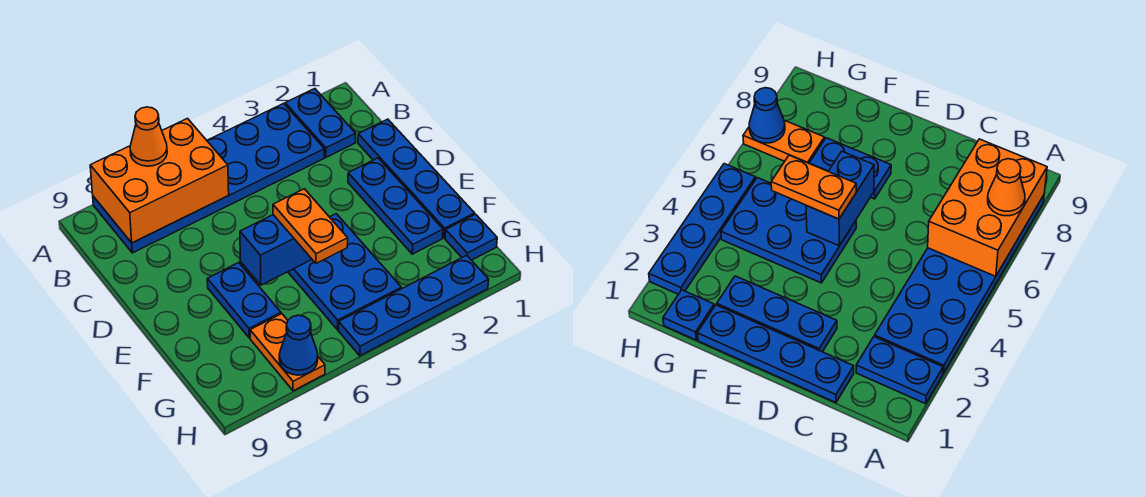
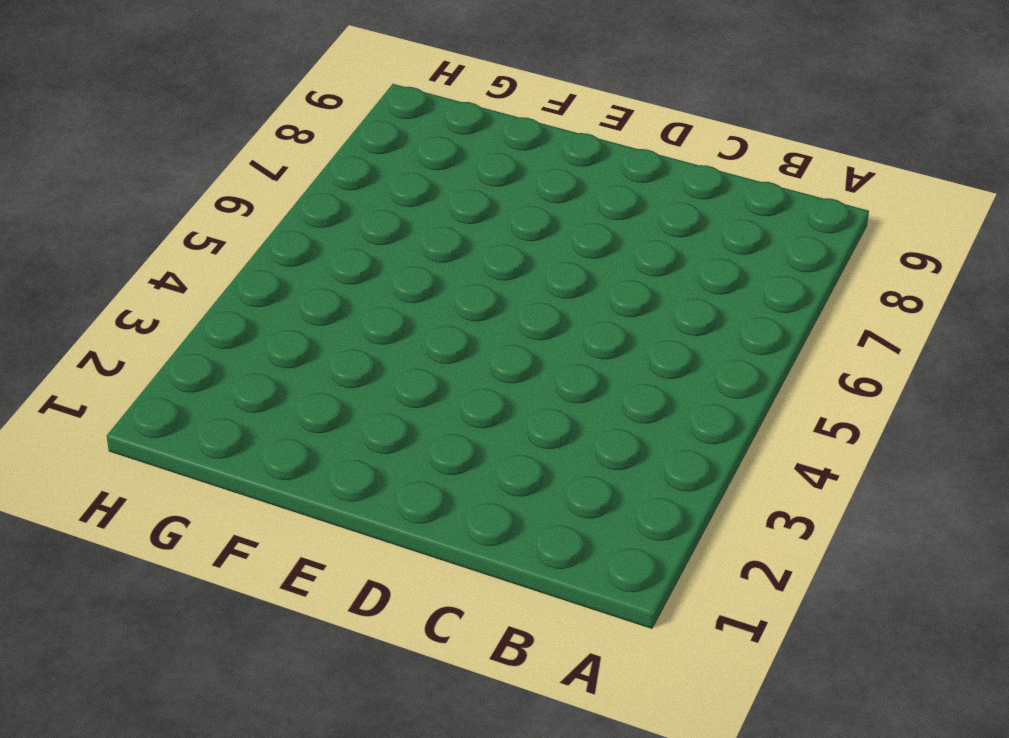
none -> blue 1x2 plate [285,89,356,157]
none -> blue 2x6 plate [93,103,324,253]
none -> blue 1x4 plate [358,119,475,238]

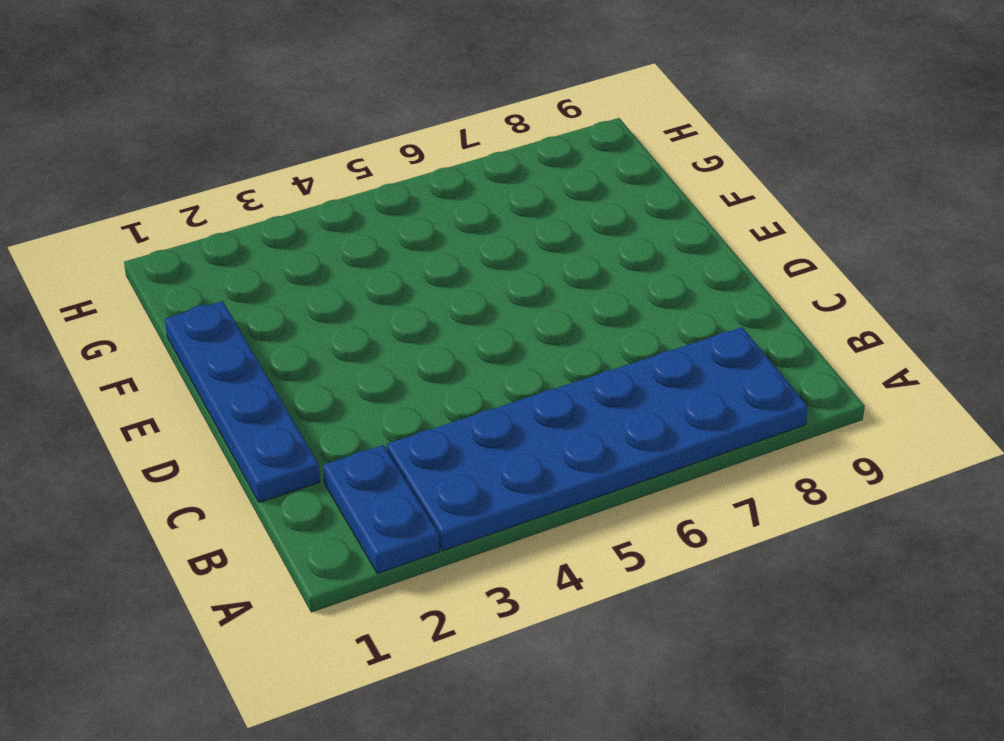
none -> blue 1x3 plate [348,158,443,254]
none -> blue 2x3 plate [288,214,401,330]
none -> blue 1x2 plate [207,263,281,338]

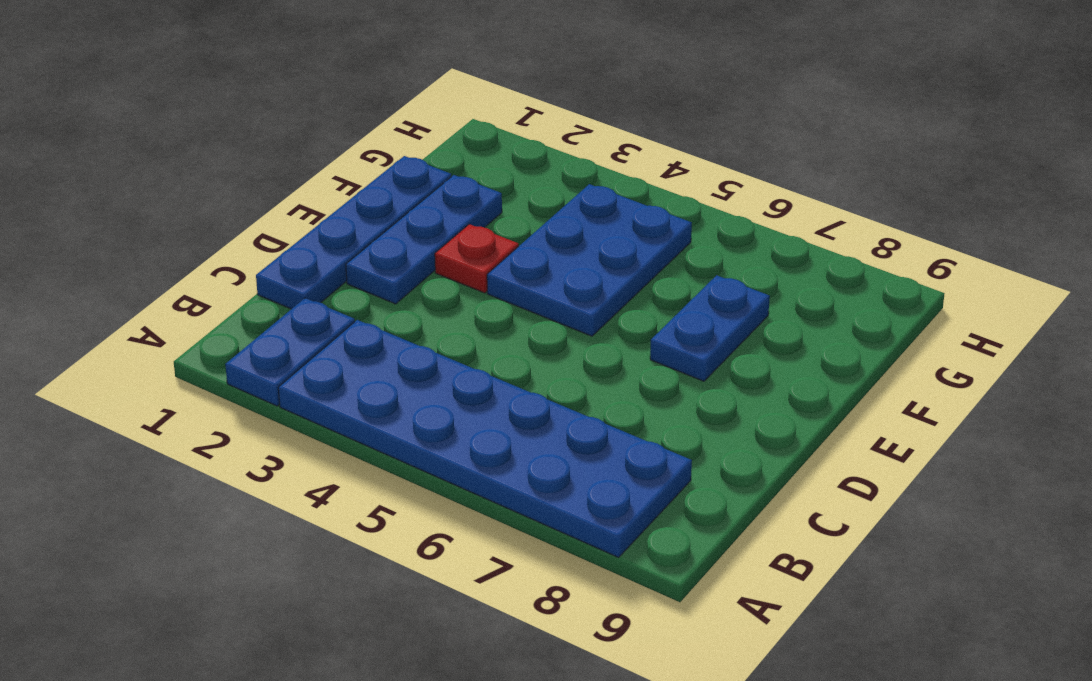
red 1x1 plate [435,224,519,293] -> none
none -> blue 1x1 plate [445,214,497,260]
none -> orange 1x2 plate [250,314,325,391]
none -> blue 1x4 plate [338,255,489,356]

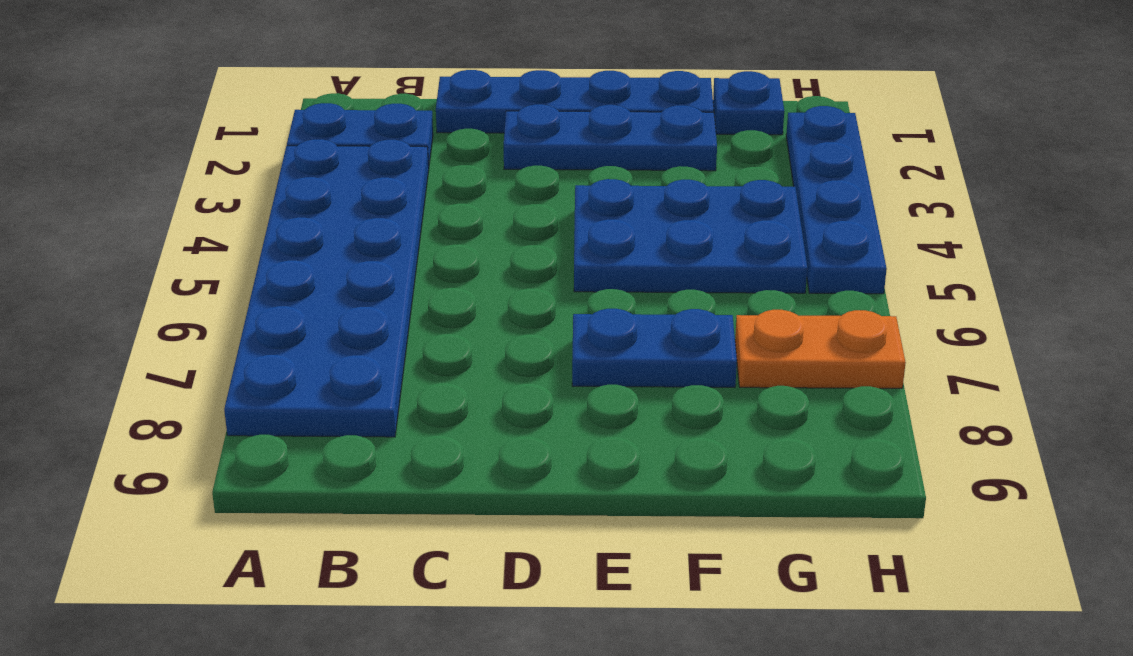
none -> orange 2x3 brick [90,118,229,243]
none -> blue 1x2 brick [240,215,312,285]
none -> blue 1x1 cone [279,315,318,375]

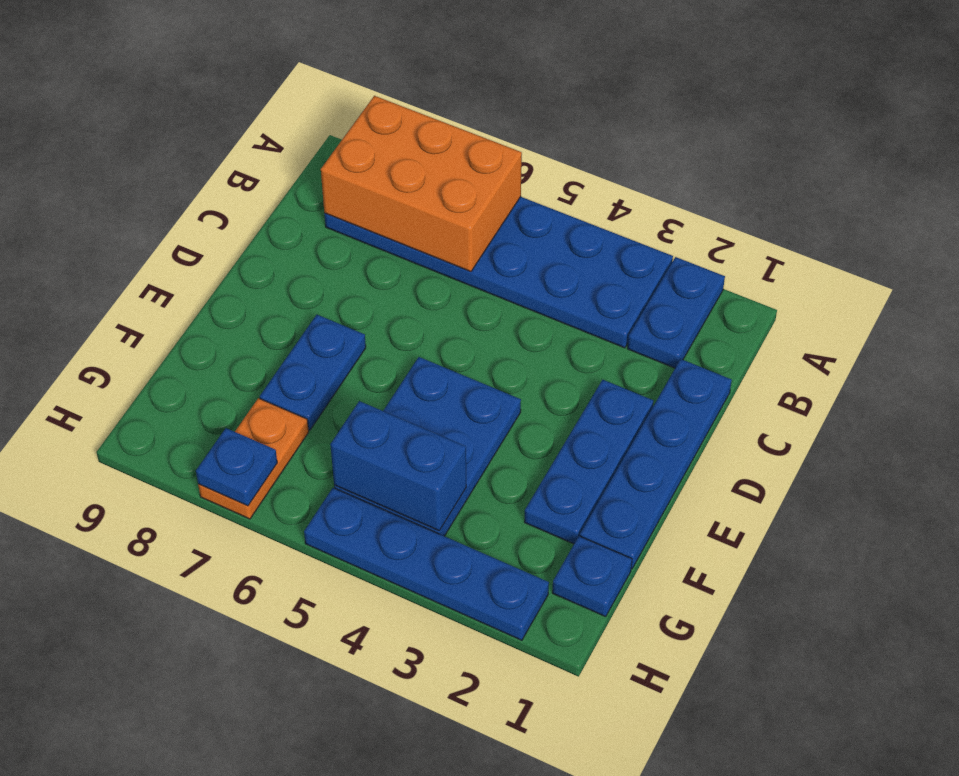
blue 1x2 brick [330,401,466,531] -> blue 1x2 brick moved to [240,215,312,285]
blue 1x1 plate [196,428,277,506] -> blue 1x1 cone [279,315,318,375]
none -> orange 1x1 cone [130,107,167,166]
none -> orange 1x2 plate [273,189,348,263]

